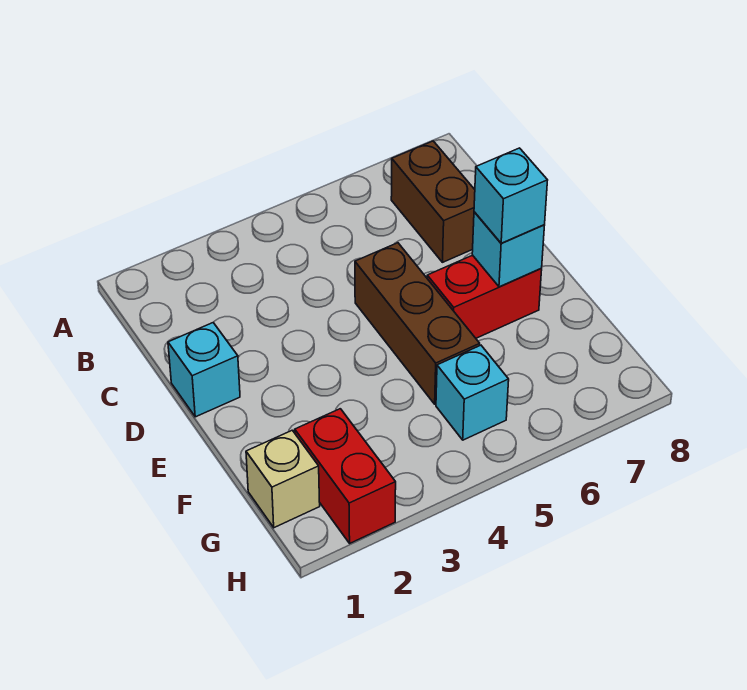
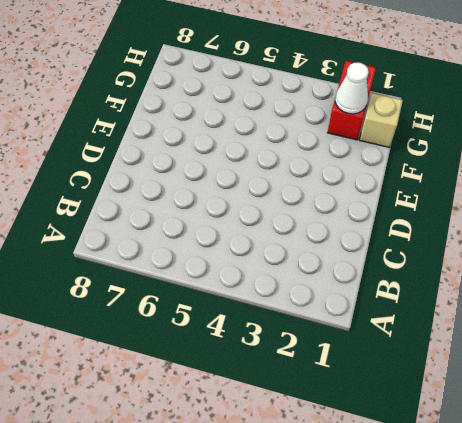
white 1x1 cone [335,63,369,114] -> none
none -> brown 1x2 brick [391,141,475,262]
none -> cyan 1x1 brick [168,323,240,417]

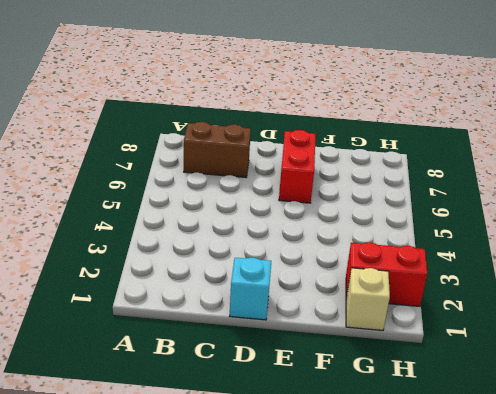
none -> brown 1x3 brick [355,243,480,404]
none -> cyan 1x1 brick [436,345,509,440]

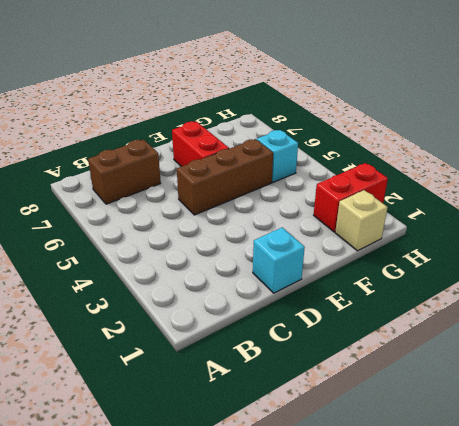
none -> cyan 1x1 brick [472,212,545,287]
none -> cyan 1x1 brick [474,148,548,243]

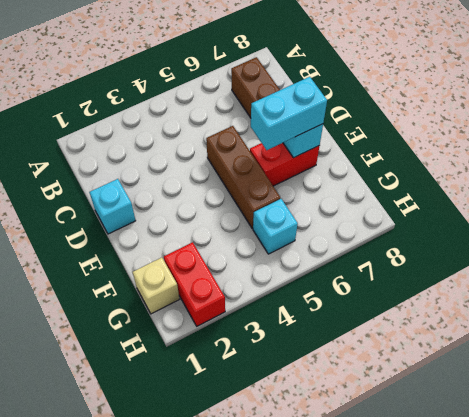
cyan 1x2 brick [251,77,327,150] -> cyan 1x1 brick [474,148,548,243]

